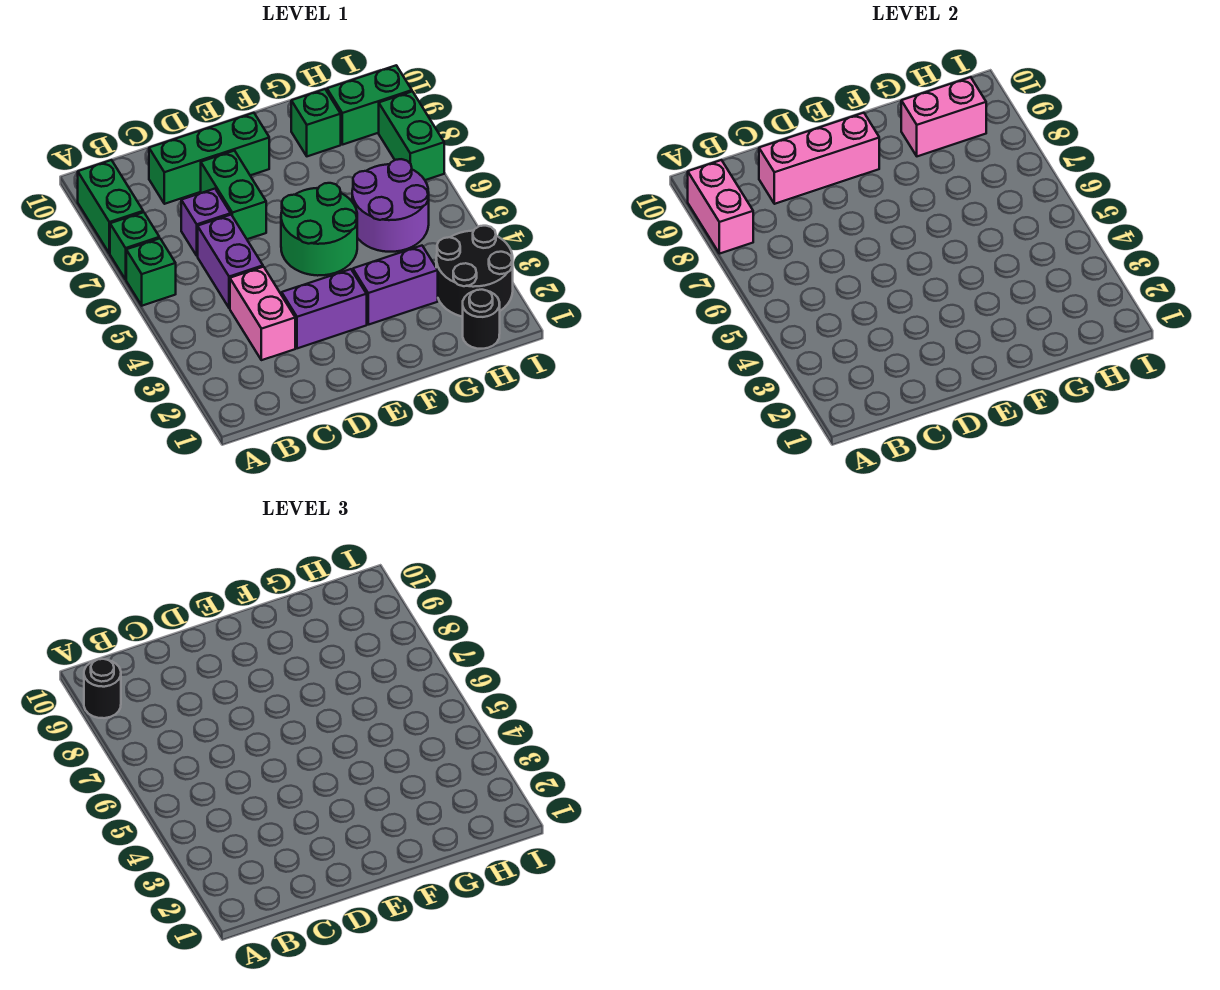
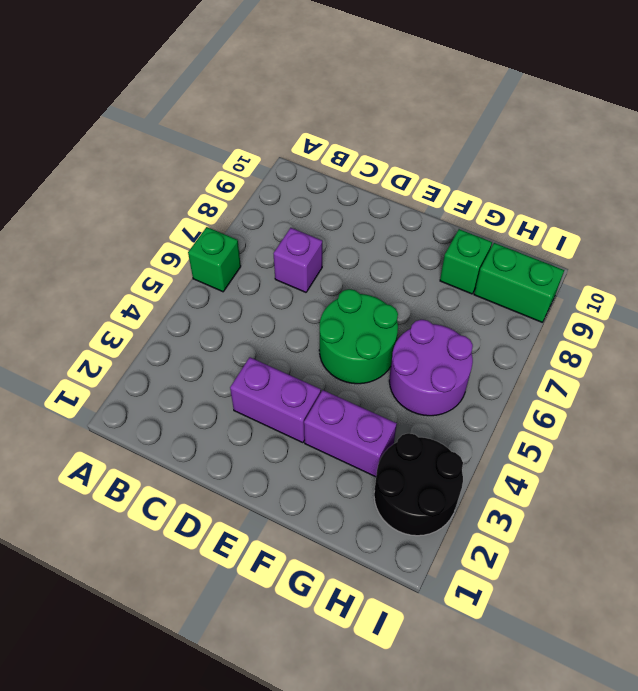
none -> green 1x1 brick [110,212,159,279]
none -> green 1x2 brick [78,160,143,254]
none -> pink 1x2 brick [230,267,295,360]

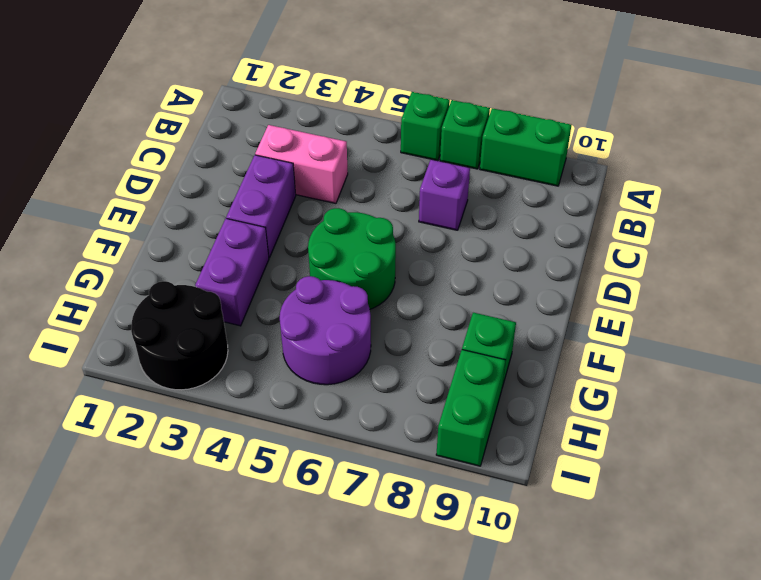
none -> purple 1x2 brick [198,215,263,308]
none -> green 1x3 brick [149,113,269,204]
none -> green 1x2 brick [201,151,266,239]

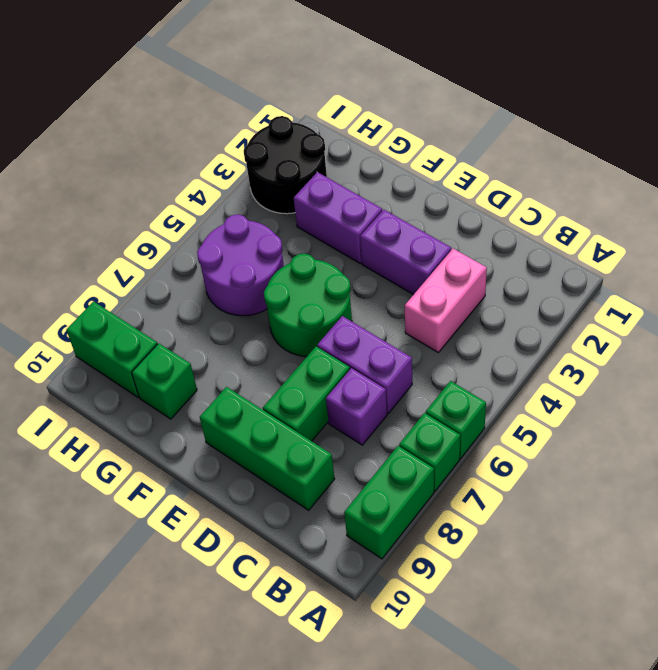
purple 1x2 brick [317,316,412,413] -> purple 1x2 brick turned to [198,215,263,308]
none -> black 1x1 round brick [463,290,500,349]
none -> green 1x2 brick [379,91,444,180]
none -> pink 1x2 brick [688,160,753,254]

